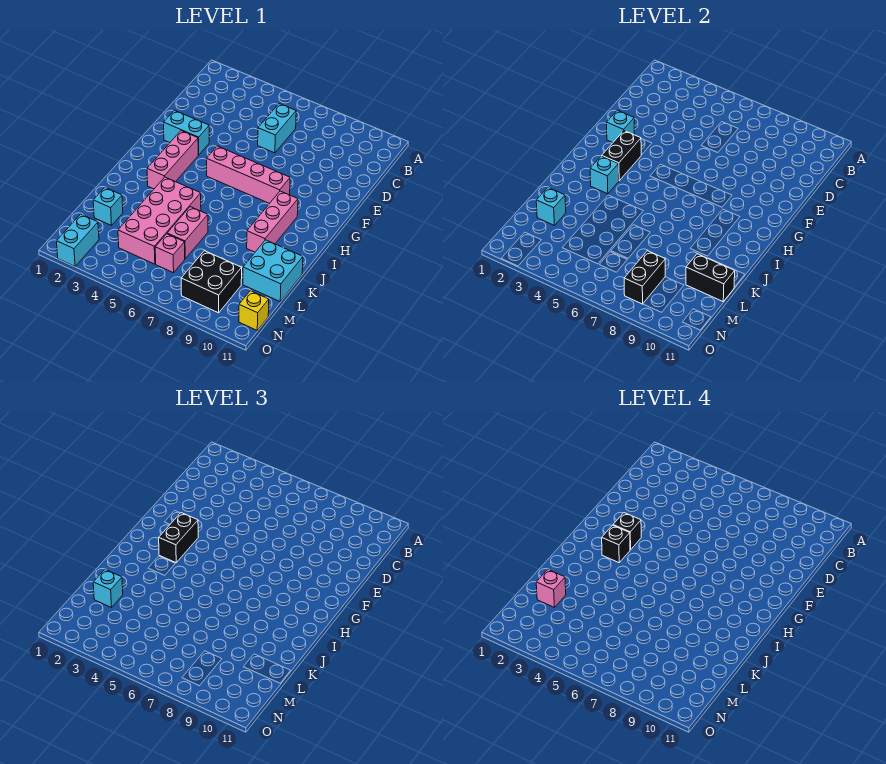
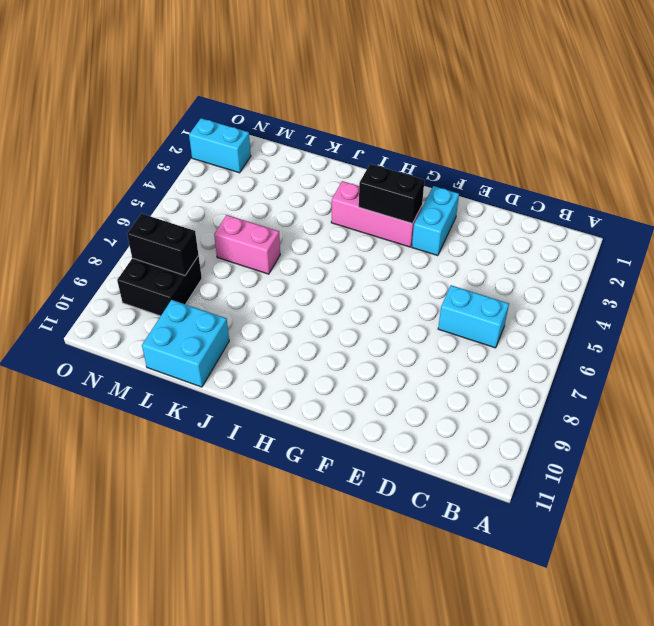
none -> pink 1x4 brick [206,146,290,204]
none -> pink 1x3 brick [247,191,298,252]
none -> pink 2x4 brick [118,177,201,264]

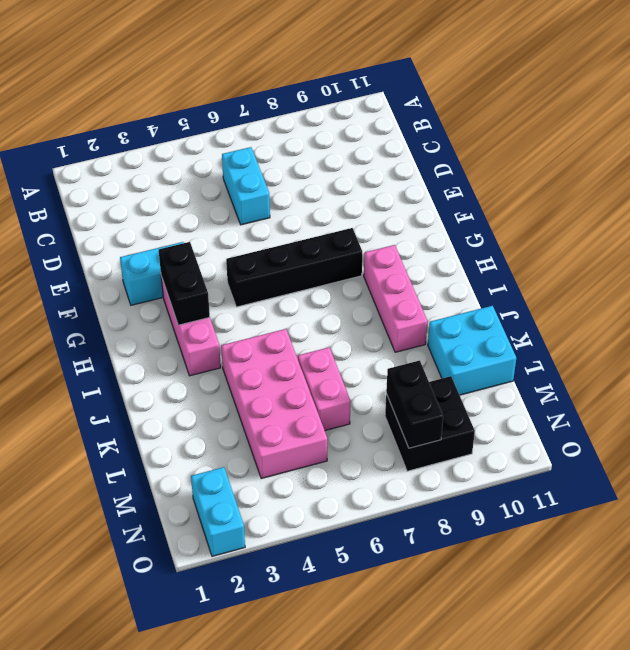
black 1x4 brick [226,228,362,307] -> pink 1x4 brick [206,146,290,204]
none -> cyan 1x1 brick [93,188,123,225]
none -> pink 1x1 brick [155,234,185,273]
none -> yellow 1x1 brick [239,291,269,330]

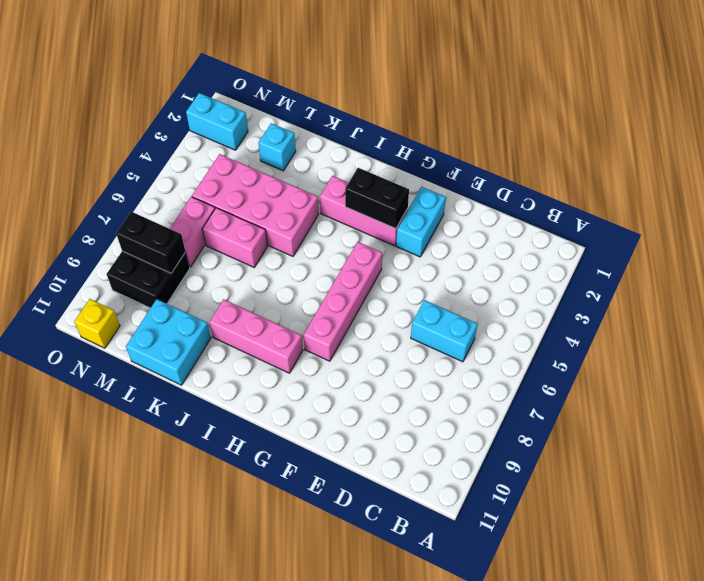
pink 1x2 brick [170,197,215,267] -> pink 1x1 brick [155,234,185,273]
none -> cyan 1x1 brick [607,110,635,143]
none -> cyan 1x1 brick [590,156,619,194]
none -> cyan 1x1 brick [536,188,566,225]

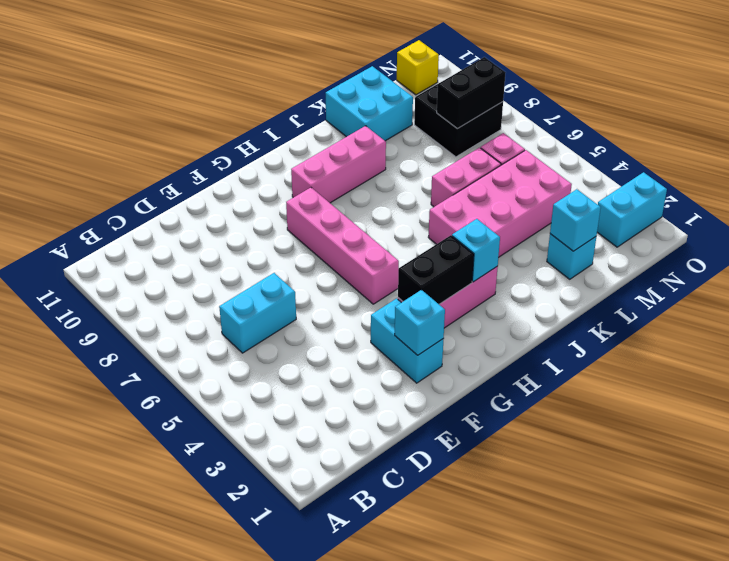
none -> black 1x2 brick [686,254,735,301]
none -> black 1x2 brick [159,513,198,563]
none -> cyan 1x1 brick [93,570,123,607]

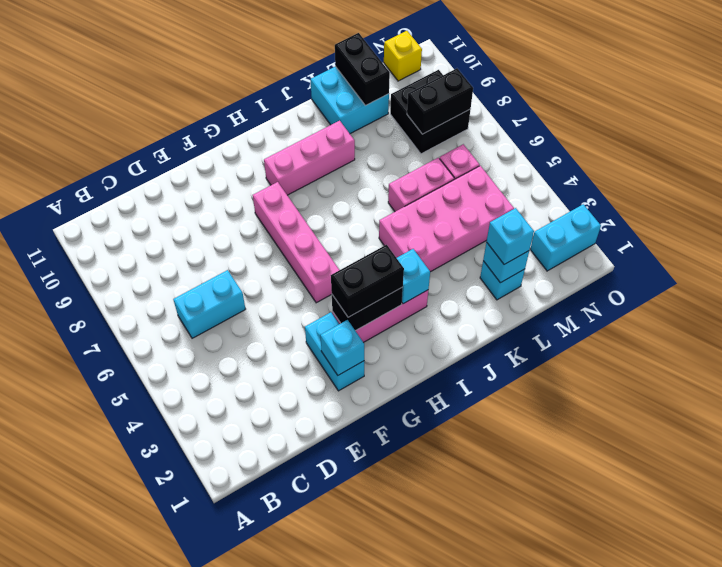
none -> black 1x1 brick [613,513,641,550]
none -> black 1x1 brick [602,525,630,563]
none -> pink 1x1 brick [536,570,566,607]

